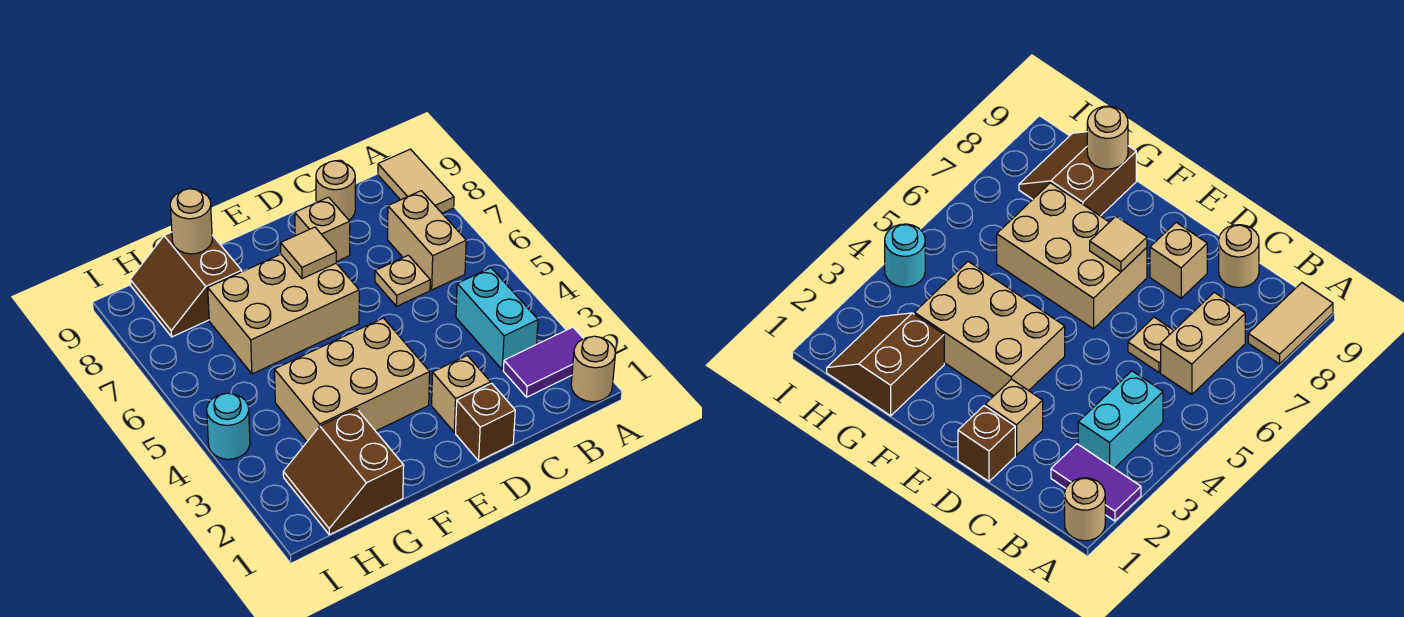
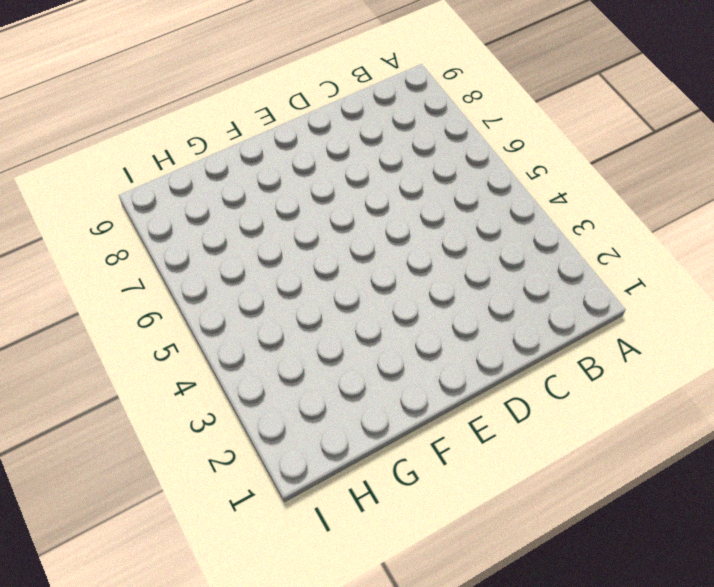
none -> tan 1x1 round brick [571,336,615,402]
none -> purple 1x2 tile [503,327,584,397]
none -> tan 1x2 tile [378,149,454,213]

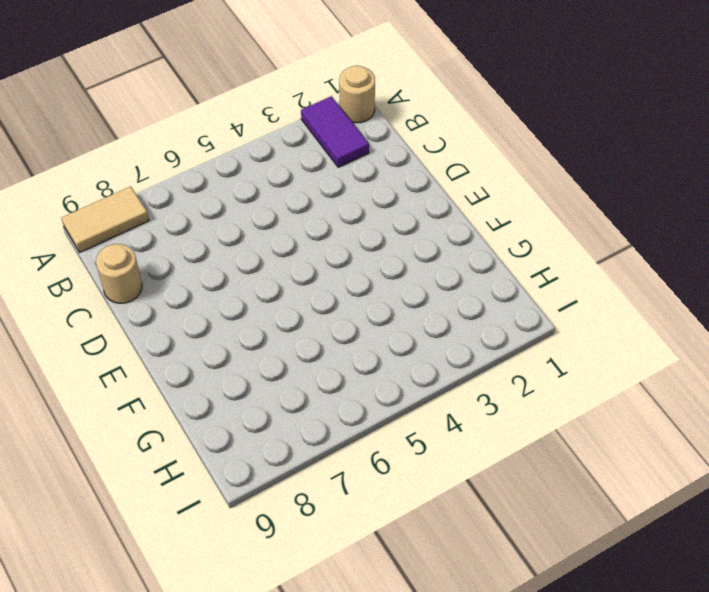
none -> cyan 1x2 brick [456,268,538,370]
none -> tan 1x2 brick [388,191,466,290]
none -> tan 1x1 plate [375,255,430,306]

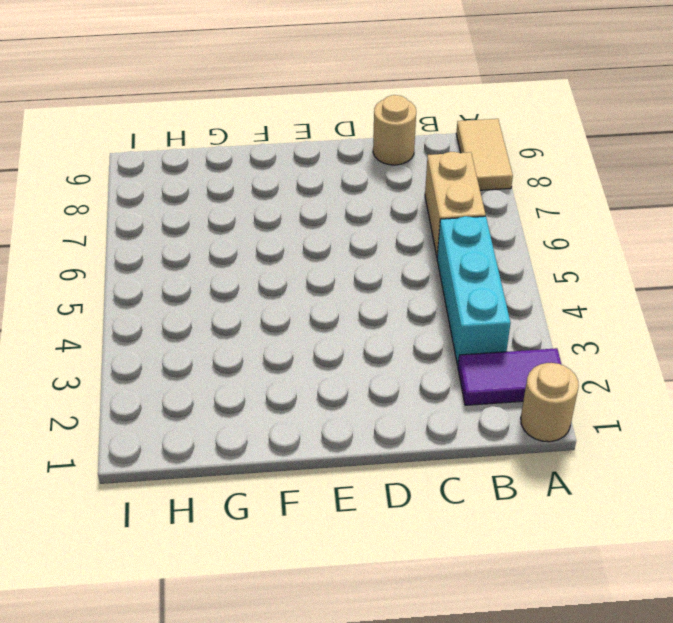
cyan 1x3 brick [437,216,511,365] -> cyan 1x2 brick [456,268,538,370]
none -> tan 1x1 plate [375,255,430,306]
none -> brown 1x1 brick [456,383,515,461]
none -> tan 1x1 brick [432,356,490,432]

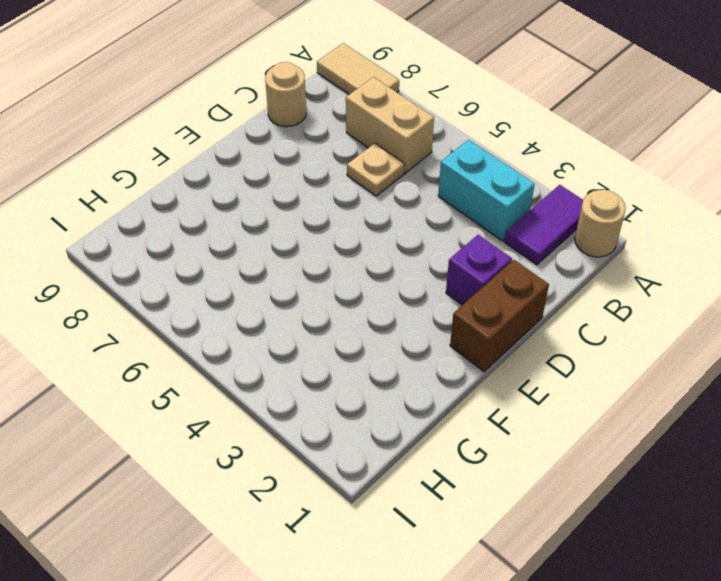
brown 1x2 brick [450,260,549,372] -> brown 1x1 brick [456,383,515,461]
purple 1x1 brick [446,235,512,305] -> tan 1x1 brick [432,356,490,432]
none -> tan 1x1 brick [295,197,350,262]
none -> tan 2x3 brick [274,318,430,441]
none -> tan 2x3 brick [208,254,359,374]

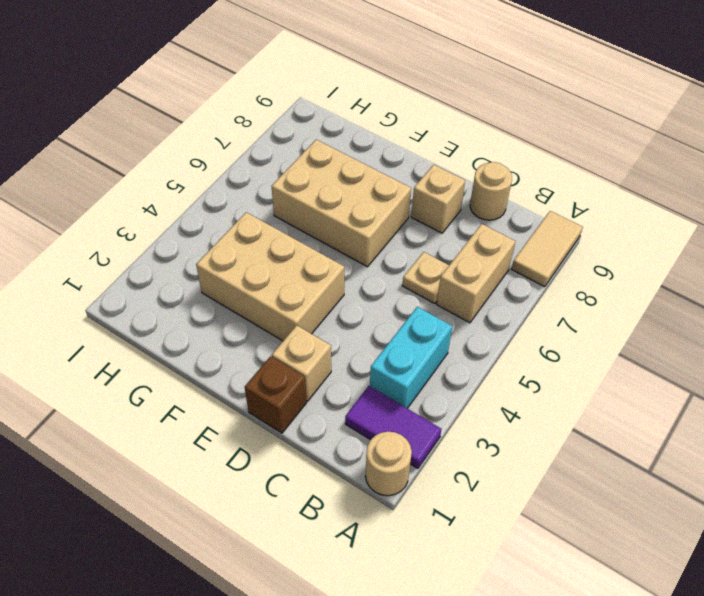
none -> brown 2x2 slope [283,409,404,535]
none -> brown 2x2 slope [130,232,242,337]
none -> cyan 1x1 round brick [207,393,250,459]

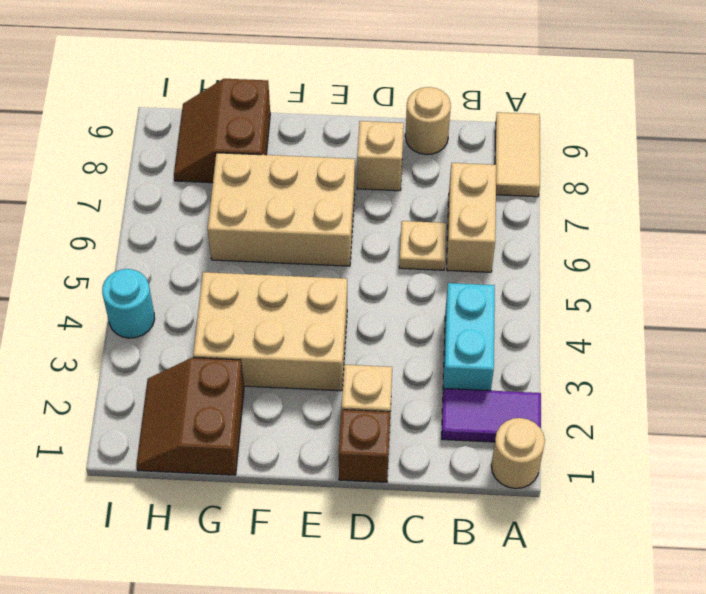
none -> tan 1x1 tile [281,227,336,279]
none -> tan 1x1 round brick [170,189,212,254]

